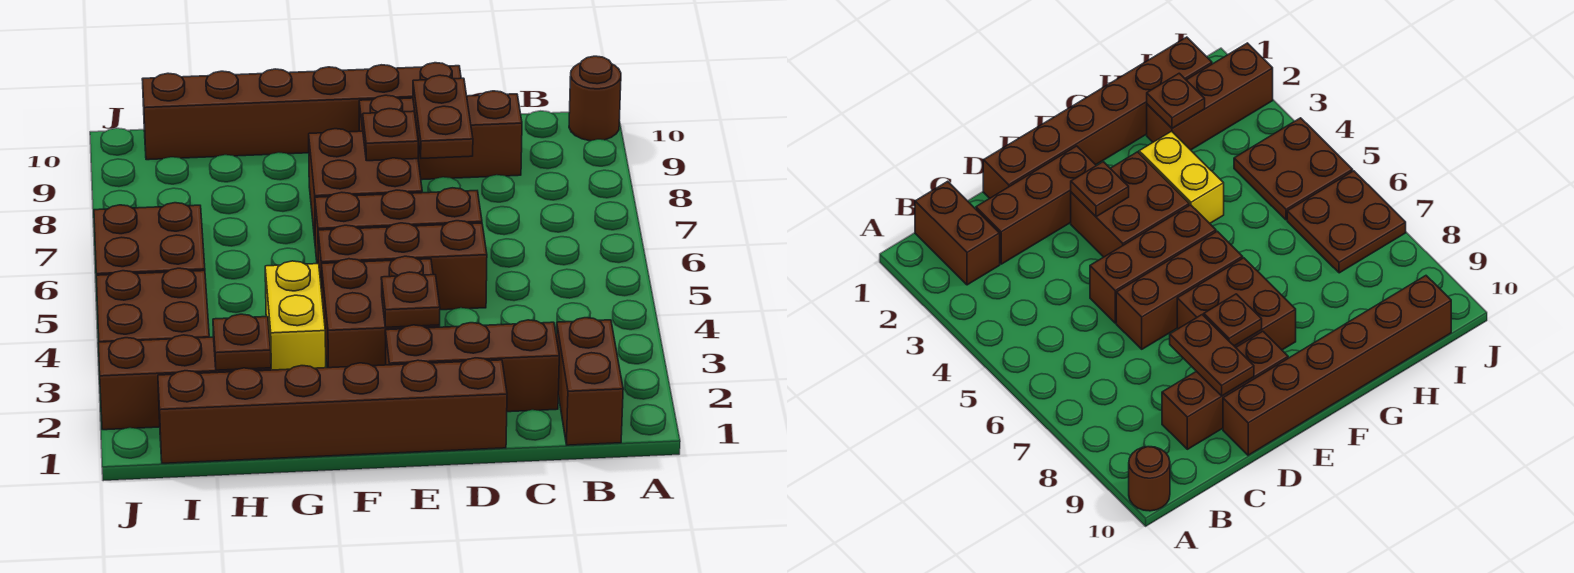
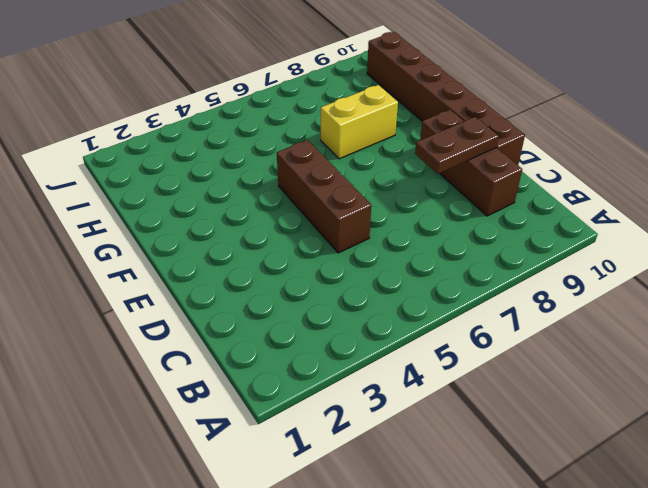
yellow 1x2 brick [321,85,398,159] -> yellow 1x2 brick moved to [265,261,326,370]
none -> brown 1x1 round brick [569,56,621,141]
none -> brown 1x2 brick [556,318,623,445]
none -> brown 1x3 brick [385,320,559,412]

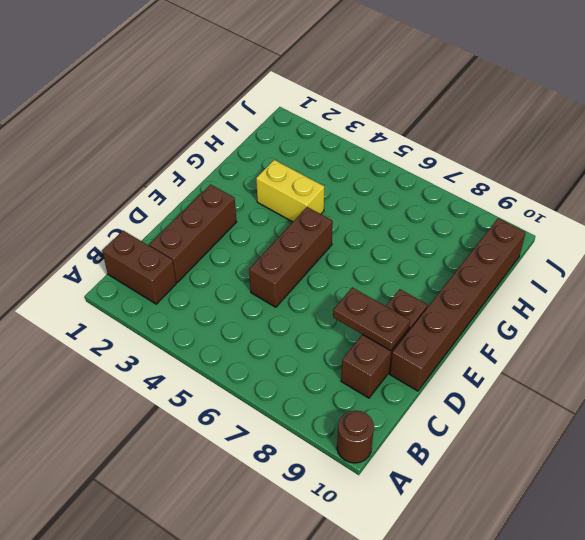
none -> brown 1x6 brick [158,358,507,463]
none -> brown 1x3 brick [315,188,482,264]
none -> brown 2x2 brick [321,256,440,368]

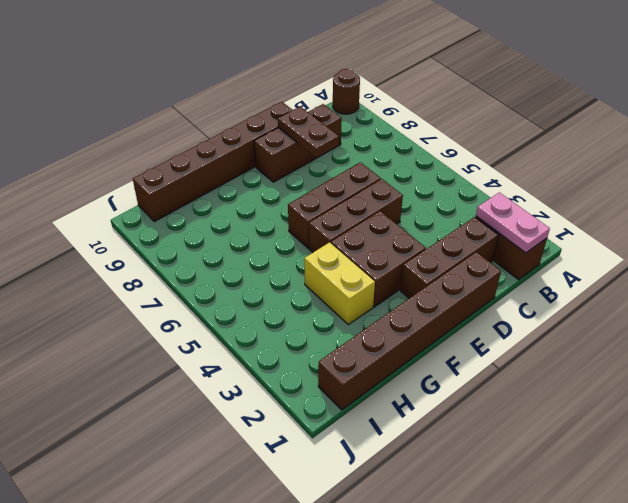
pink 1x2 plate [476,192,550,253] -> none
none -> brown 2x2 brick [309,129,422,248]
none -> brown 1x3 brick [98,335,271,430]
none -> brown 2x2 plate [96,268,209,342]

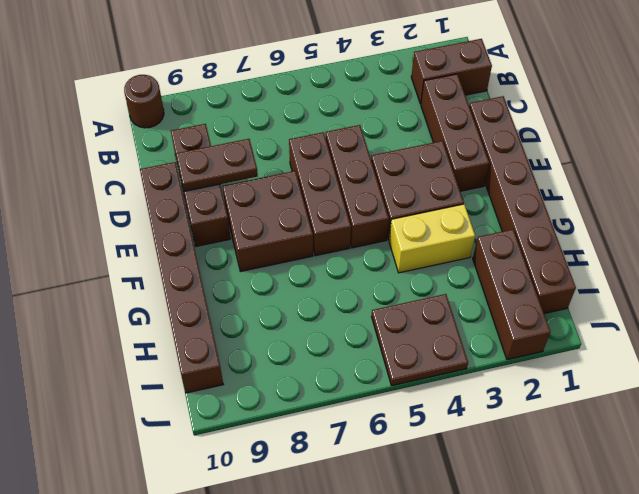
none -> brown 2x2 plate [94,203,205,275]
none -> brown 1x1 plate [381,272,440,327]
none -> brown 1x1 plate [363,109,418,161]

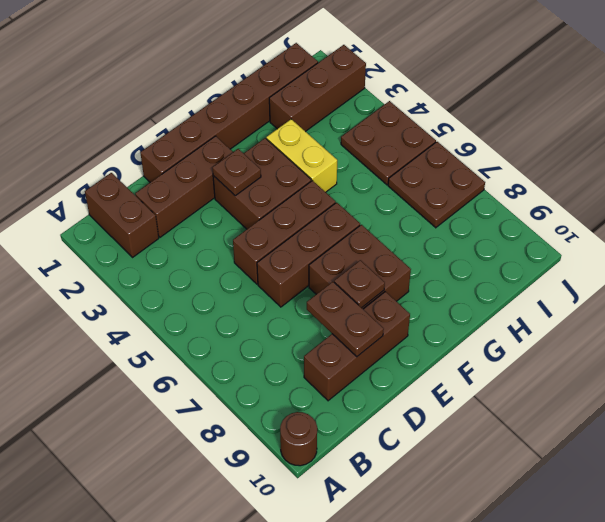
none -> brown 1x6 brick [142,63,461,160]
none -> brown 1x1 plate [213,314,271,370]

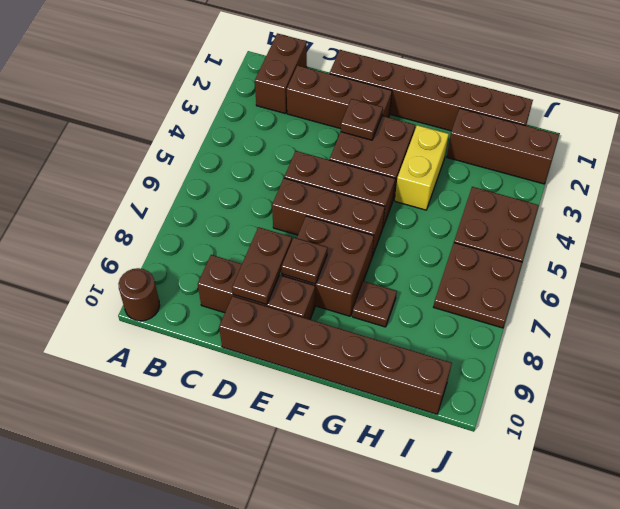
brown 1x1 plate [352,281,397,327] -> brown 1x1 plate moved to [213,314,271,370]

